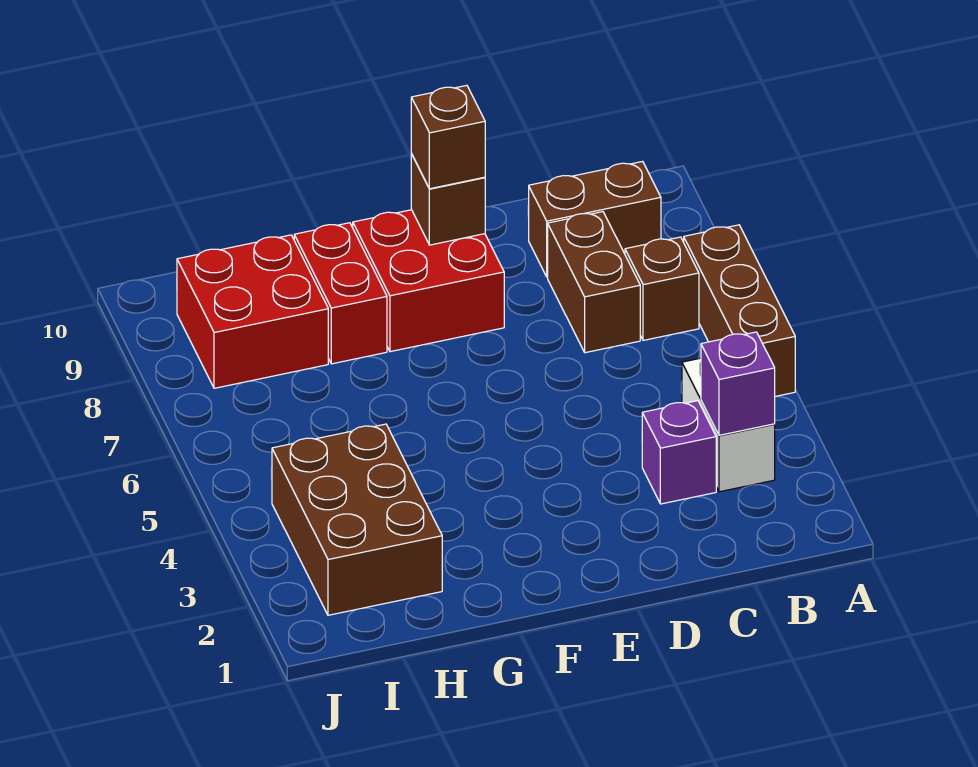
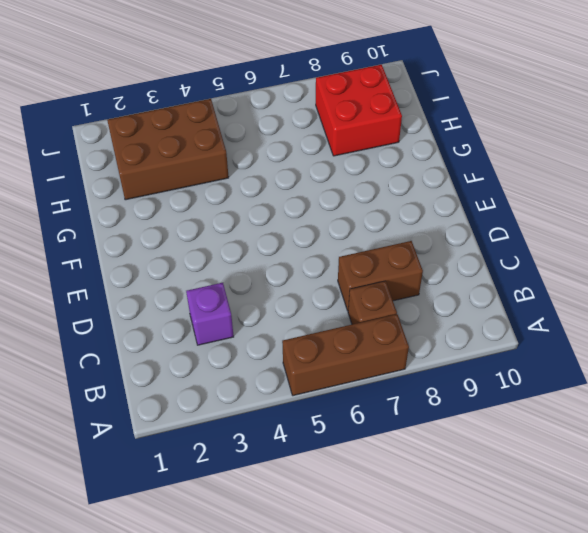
none -> white 1x2 brick [682,358,775,492]
none -> brown 1x2 brick [529,161,661,277]
none -> red 2x2 brick [353,210,504,352]

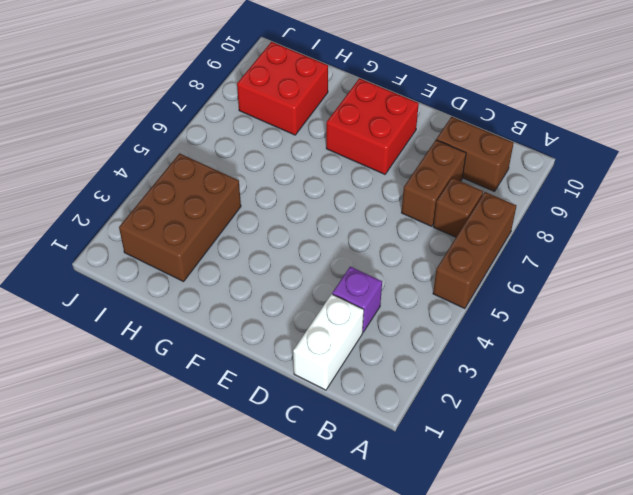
white 1x2 brick [293,294,364,390] -> white 1x2 brick moved to [682,358,775,492]
none -> red 1x2 brick [294,223,387,364]
none -> purple 1x1 brick [701,332,775,435]
none -> brown 1x1 brick [411,154,485,245]

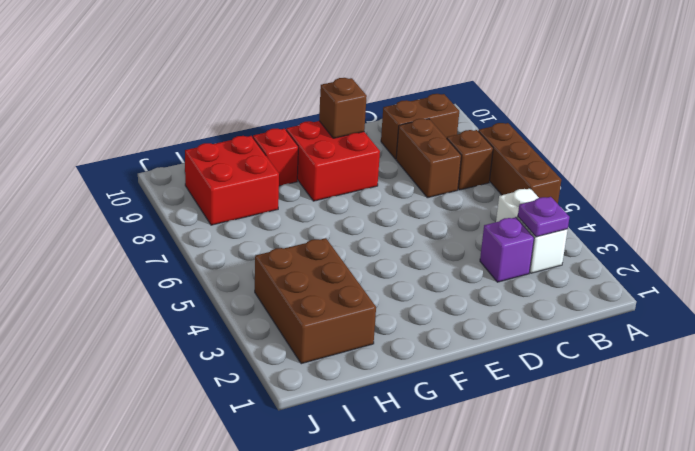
purple 1x1 plate [518,197,569,237] -> purple 1x1 brick [701,332,775,435]
red 1x1 brick [253,129,298,186] -> red 1x2 brick [294,223,387,364]
none -> brown 1x1 brick [411,85,485,189]

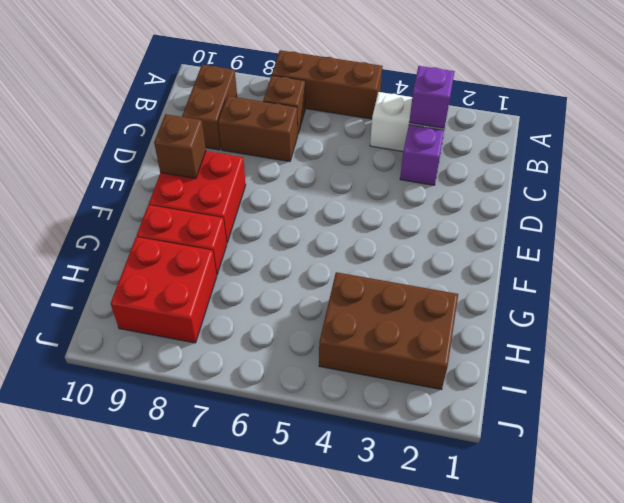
none -> brown 1x1 brick [411,85,485,189]

